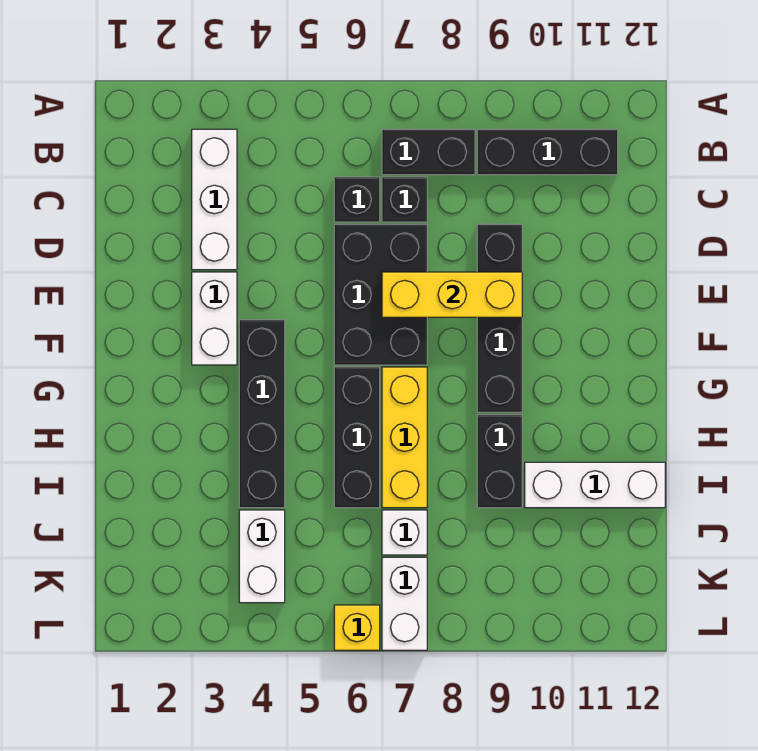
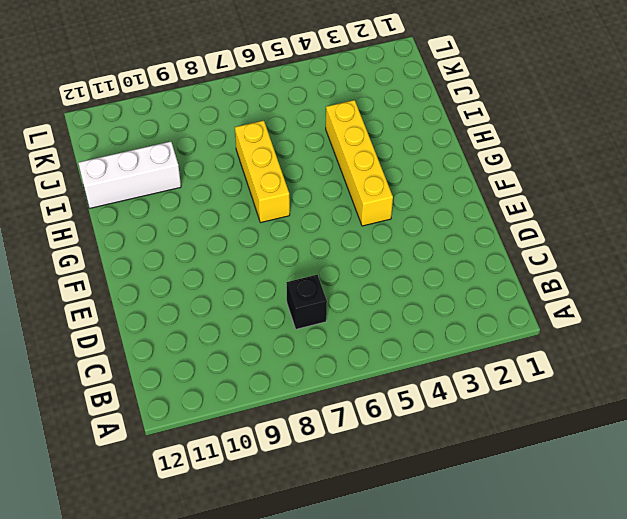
yellow 1x4 brick [326,100,393,226] -> black 1x4 brick [239,320,285,508]
none -> white 1x3 brick [192,129,237,270]
none -> black 1x2 brick [382,129,475,175]
none -> black 1x3 brick [477,129,618,175]

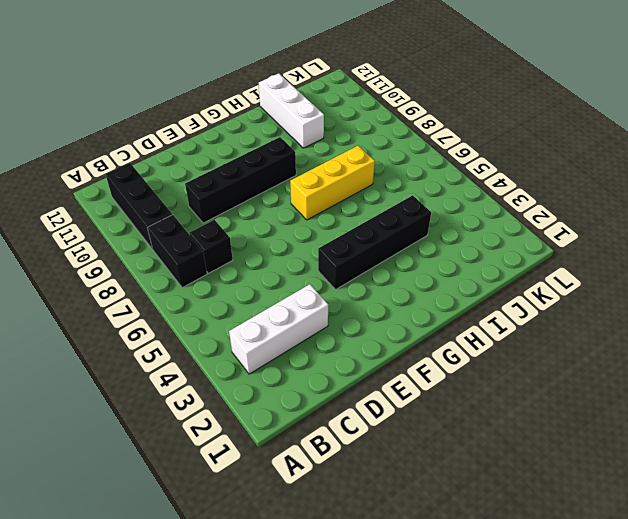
none -> black 1x1 brick [334,177,380,222]
none -> black 2x3 brick [334,224,427,365]
none -> white 1x2 brick [192,272,237,365]

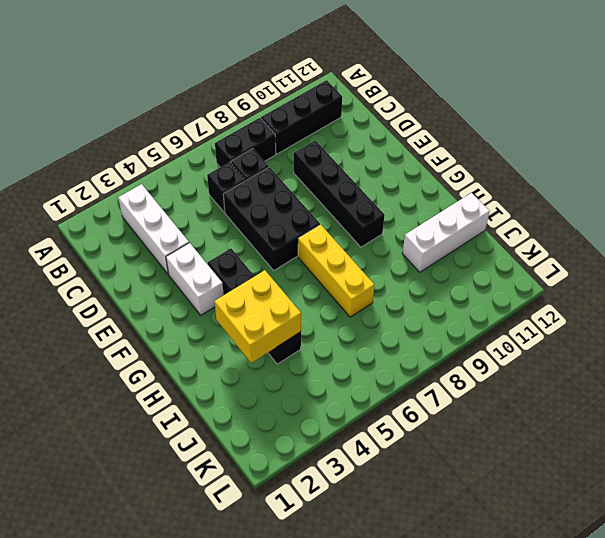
yellow 2x2 brick [214,270,301,363] -> none
none -> black 1x3 brick [334,367,380,508]
none -> black 1x2 brick [477,415,522,508]
none -> white 1x2 brick [239,510,285,603]

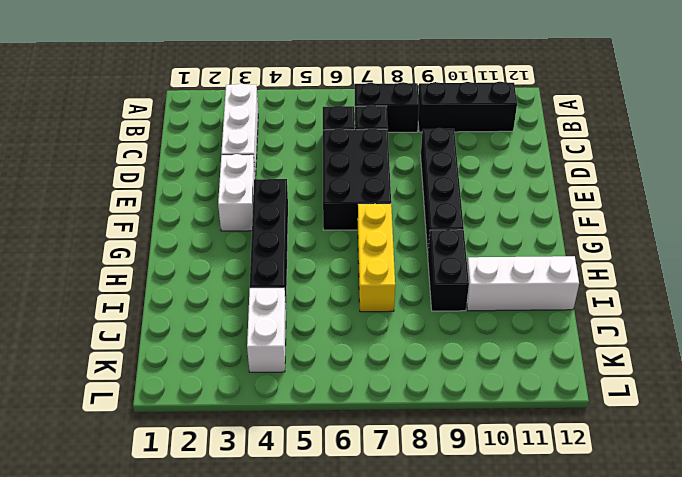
none -> black 1x3 brick [334,367,380,508]
none -> white 1x1 brick [382,510,427,555]
none -> white 1x2 brick [382,557,427,650]

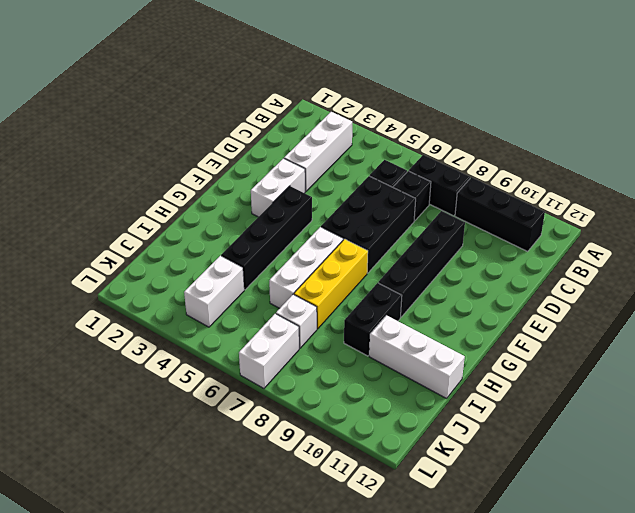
white 1x3 brick [269,227,343,308] -> black 1x3 brick [334,367,380,508]
none -> yellow 1x1 brick [334,605,380,650]
none -> yellow 1x3 brick [382,272,522,317]

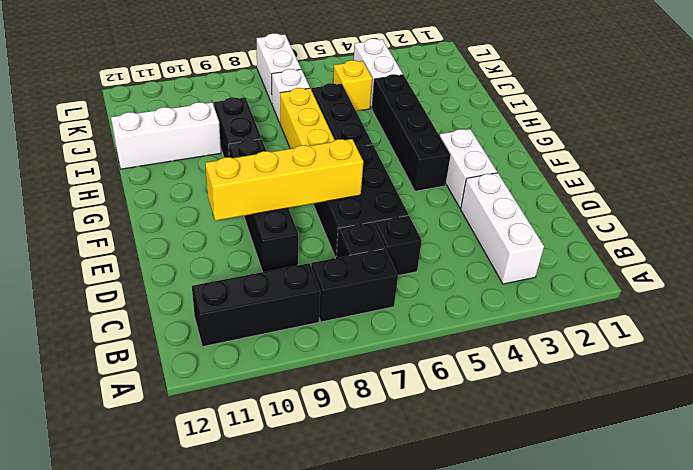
yellow 1x4 brick [205,139,363,221] -> yellow 1x3 brick [382,272,522,317]
yellow 1x1 brick [333,60,372,111] -> yellow 1x1 brick moved to [334,605,380,650]

